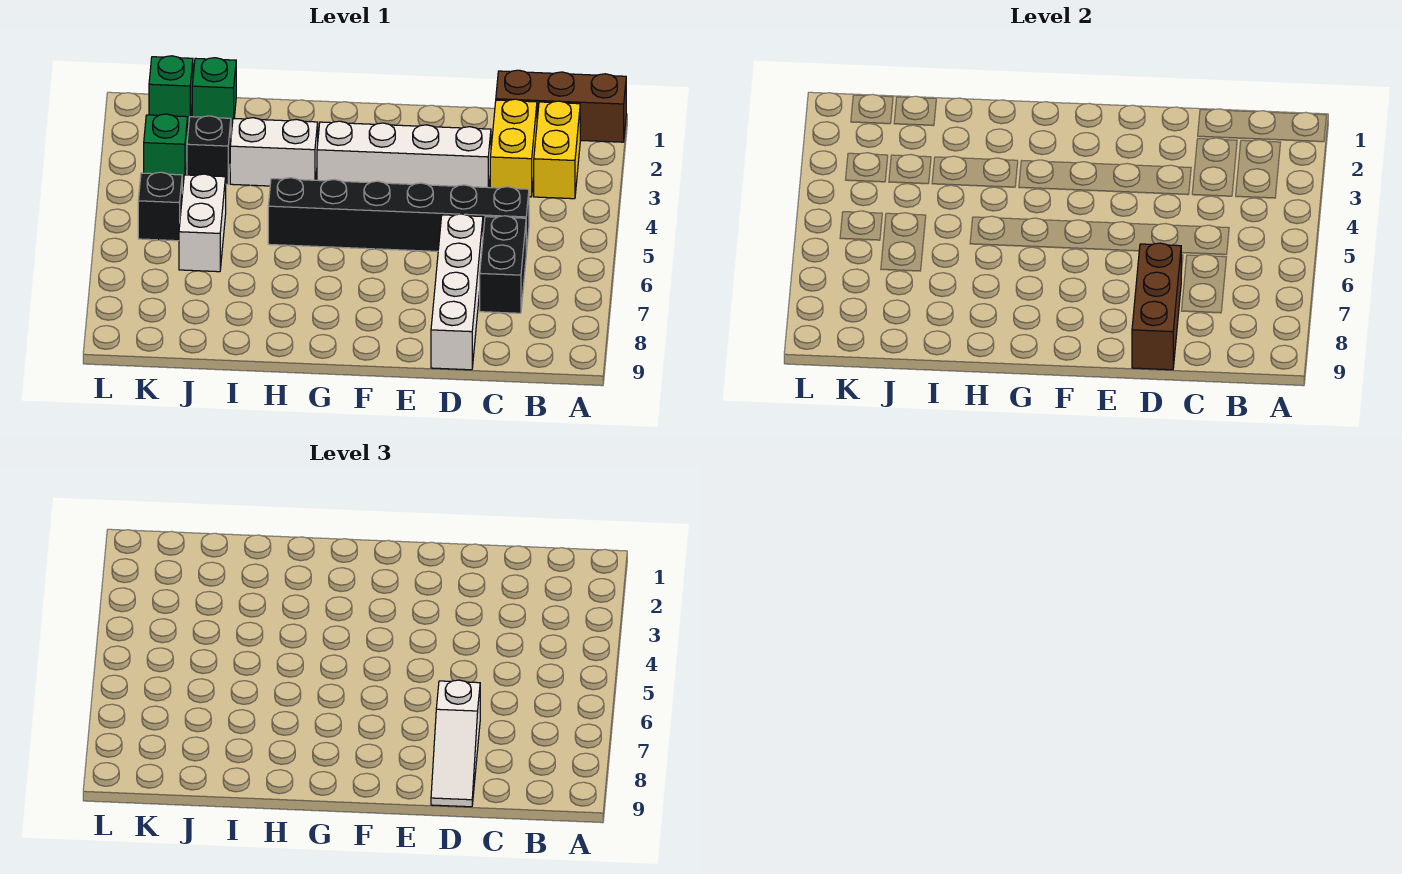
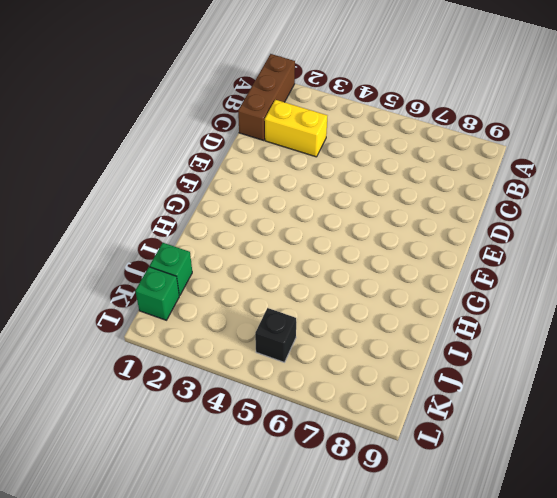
none -> yellow 1x2 brick [534,101,580,199]
none -> black 1x6 brick [268,178,529,253]
none -> black 1x2 brick [480,216,526,313]

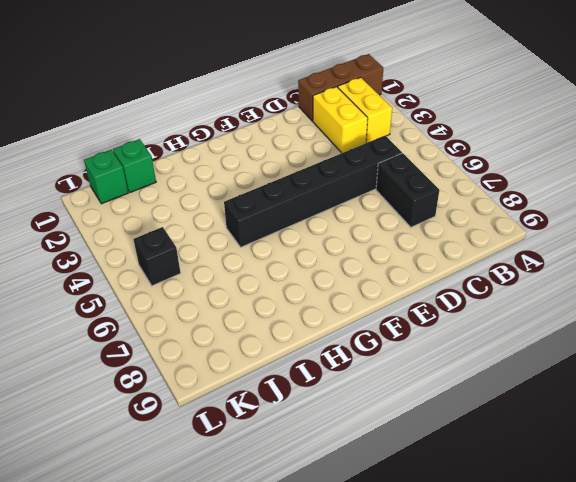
none -> white 1x4 brick [317,121,491,188]
none -> white 1x4 brick [431,214,483,370]
none -> white 1x2 brick [230,118,318,186]

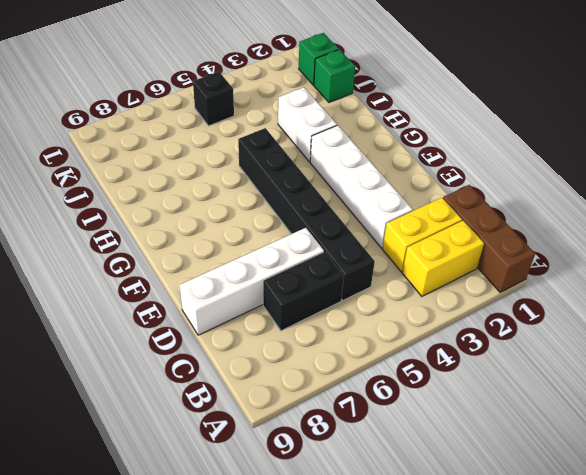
none -> black 1x1 brick [187,116,231,184]
none -> white 1x2 brick [179,174,226,272]
none -> green 1x1 brick [144,114,188,182]

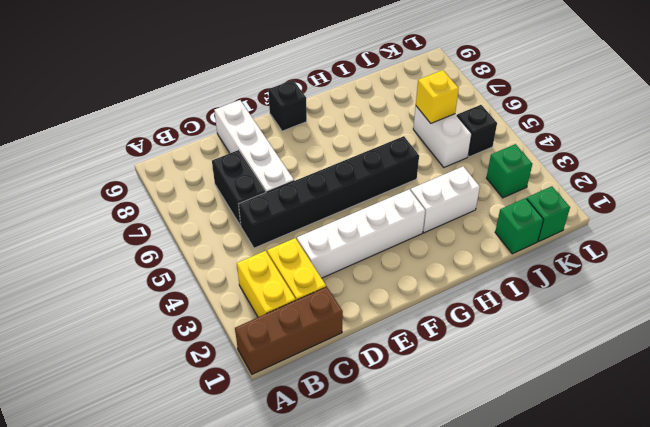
black 1x1 brick [268,80,307,131] -> black 1x1 brick moved to [187,116,231,184]
yellow 1x1 brick [416,70,459,123] -> none
none -> brown 1x3 brick [1132,243,1182,370]
none -> white 1x3 slope [431,680,480,807]

